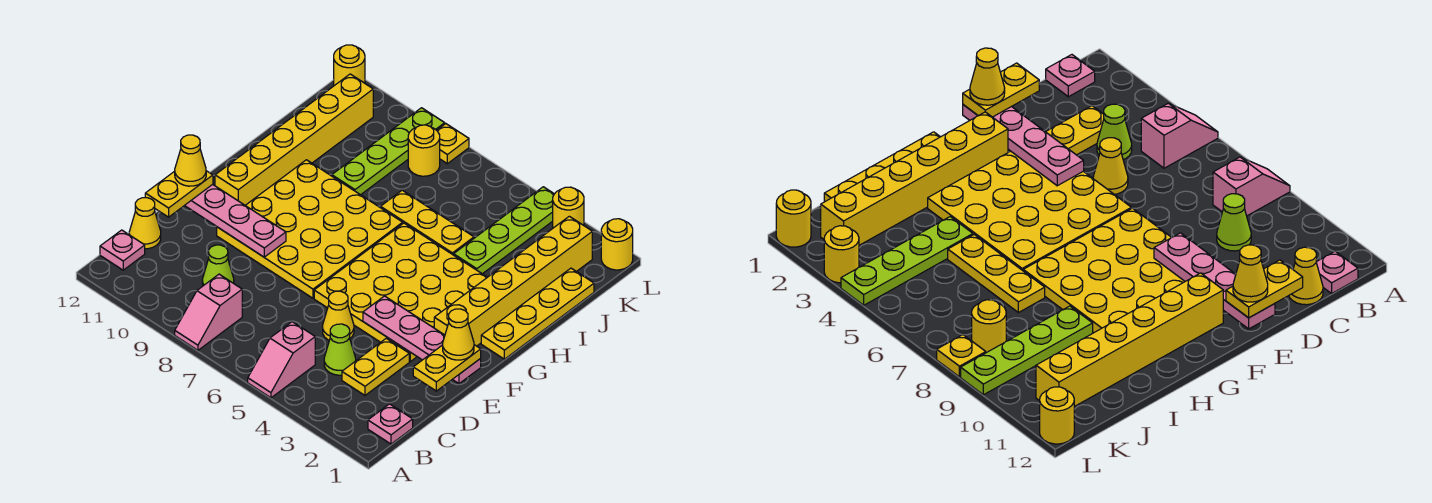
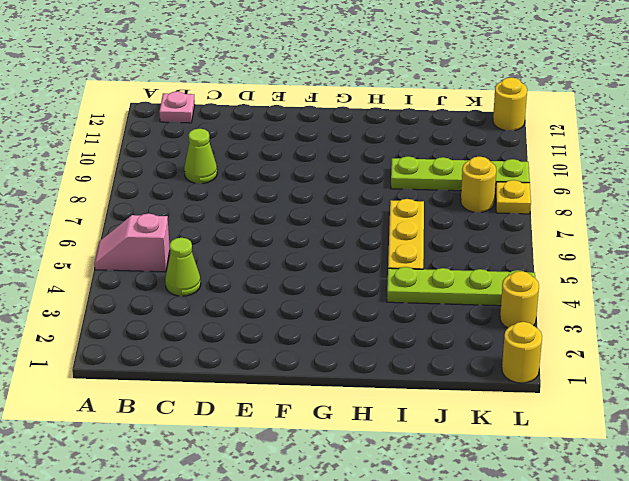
none -> pink 1x2 slope [175,274,242,350]
none -> pink 1x1 plate [368,404,413,444]
none -> yellow 1x2 plate [342,338,409,395]

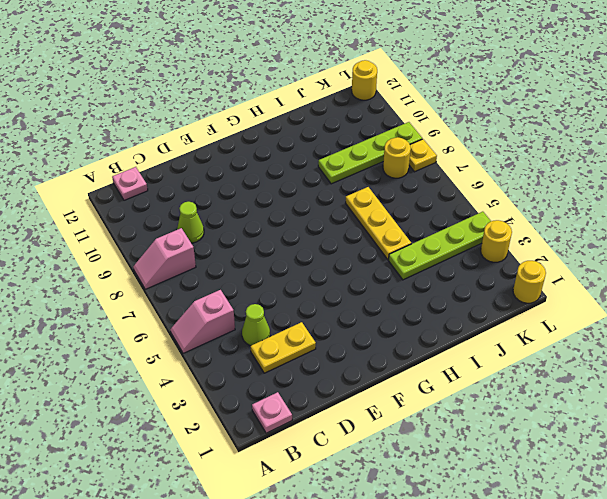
none -> yellow 1x1 cone [129,198,161,249]
none -> yellow 1x1 cone [323,291,354,340]
none -> yellow 4x4 plate [314,223,487,361]

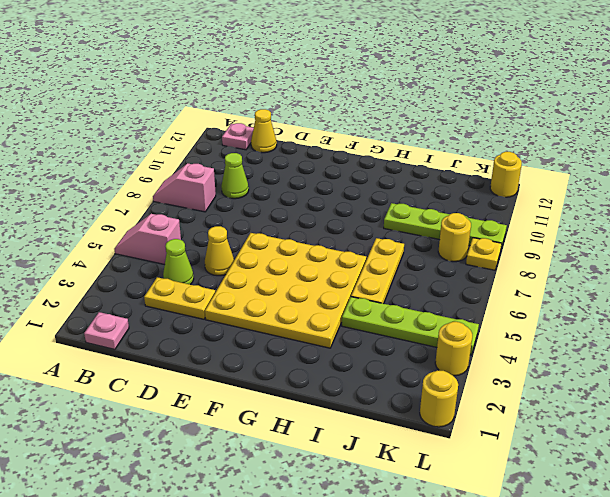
none -> yellow 4x4 plate [217,160,403,298]
none -> yellow 1x6 brick [434,216,592,346]
none -> yellow 1x6 brick [215,74,373,205]

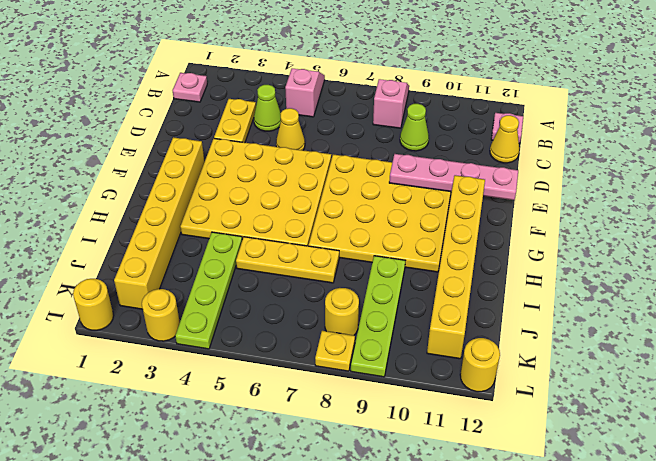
none -> yellow 1x4 plate [481,268,594,359]
none -> pink 1x4 plate [363,296,481,384]
none -> yellow 1x2 plate [413,345,481,391]

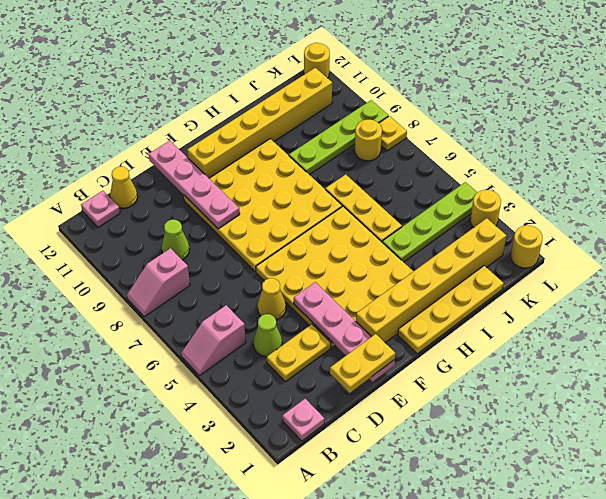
none -> yellow 1x2 plate [145,171,213,217]
none -> yellow 1x1 cone [443,309,474,360]
none -> yellow 1x1 cone [175,135,206,186]

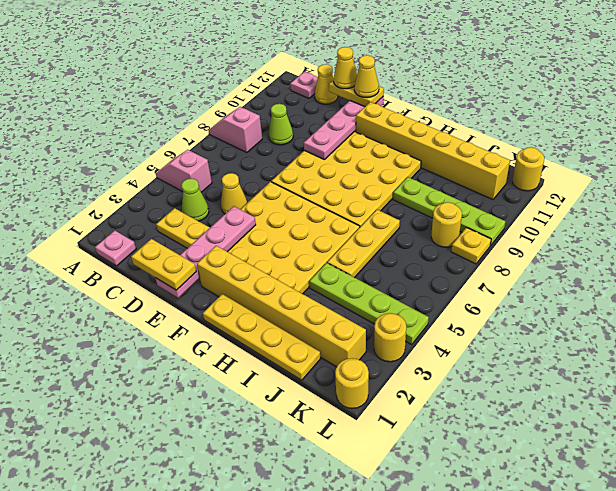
yellow 1x1 cone [334,47,357,89] -> yellow 1x1 cone moved to [443,309,474,360]

